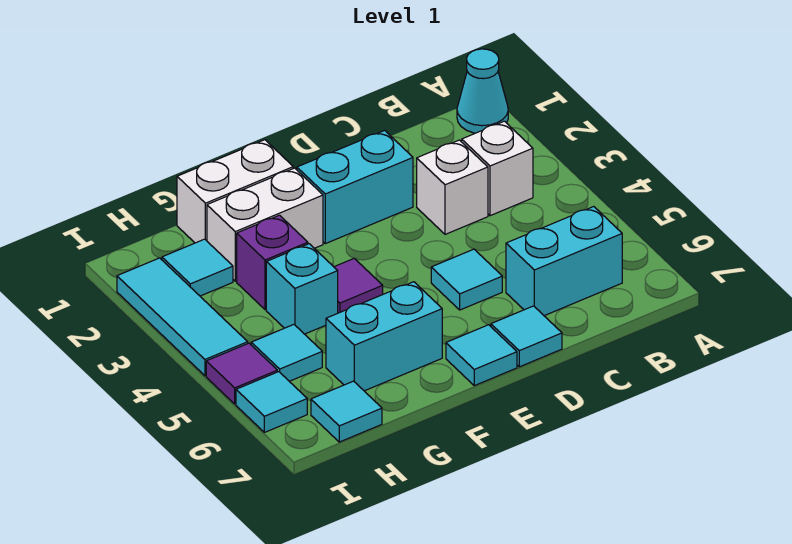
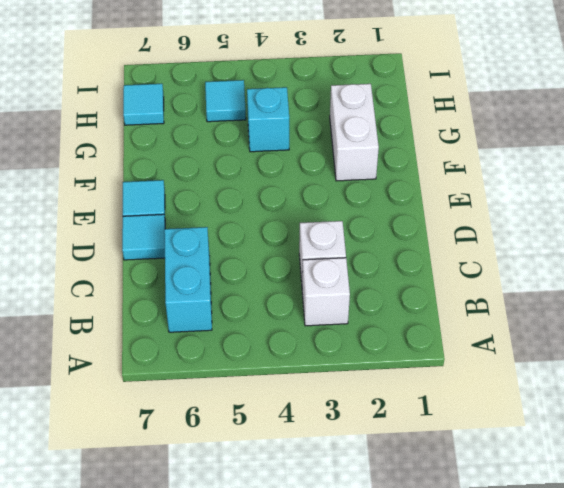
none -> cyan 1x1 cone [457,49,508,133]
none -> cyan 1x2 brick [297,130,413,244]
none -> cyan 1x1 tile [431,249,502,310]

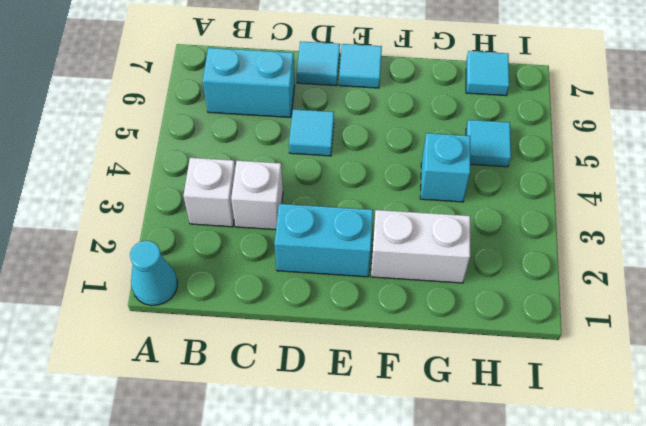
none -> white 1x2 brick [177,140,293,243]
none -> purple 1x1 tile [334,258,383,313]
none -> cyan 1x2 brick [326,282,442,391]

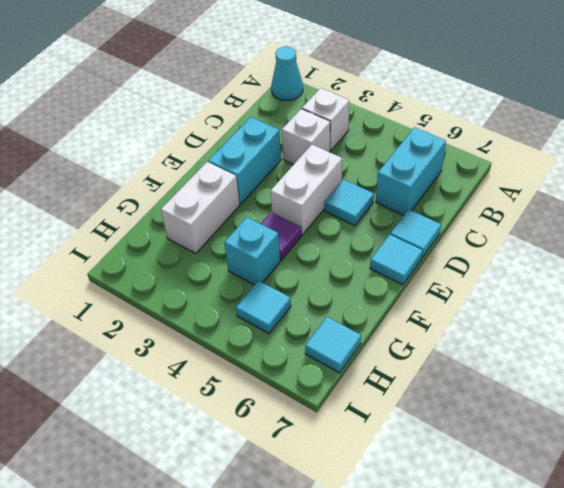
white 1x2 brick [271,145,342,235] -> white 1x2 brick moved to [177,140,293,243]
none -> cyan 1x2 brick [326,282,442,391]
none -> purple 1x1 brick [237,215,308,310]
none -> cyan 1x1 tile [162,239,233,296]

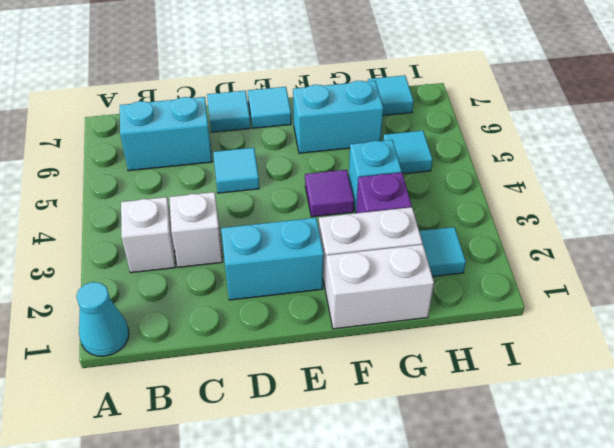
none -> cyan 1x3 tile [117,258,248,376]
none -> purple 1x1 tile [206,343,277,404]
none -> cyan 1x1 tile [236,372,307,432]

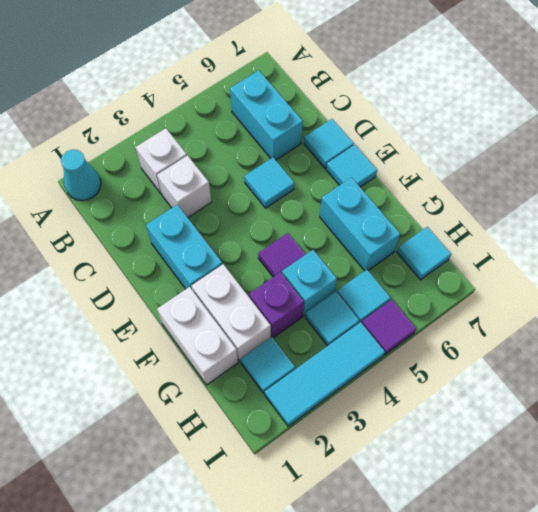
cyan 1x1 tile [305,292,359,346] -> cyan 1x1 tile moved to [236,372,307,432]

